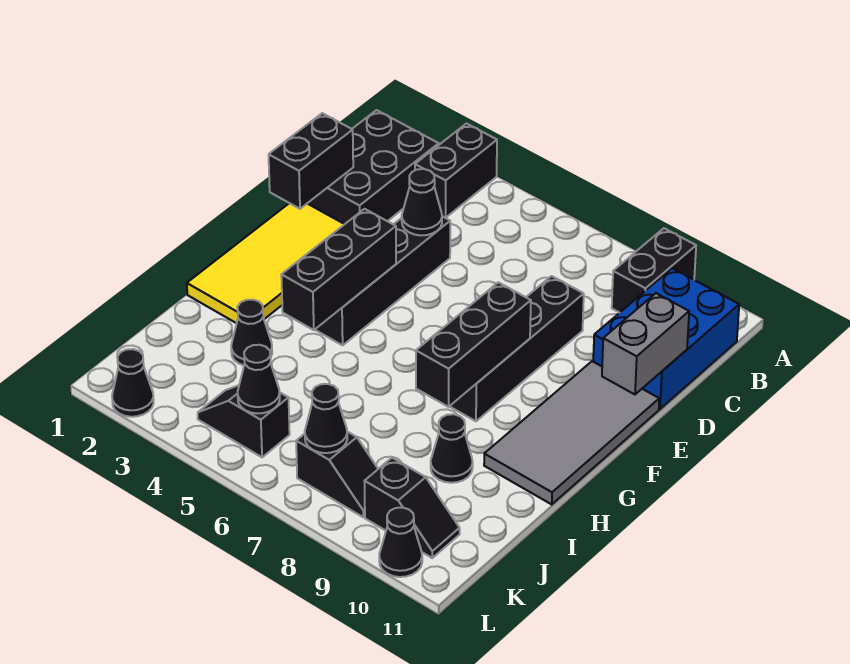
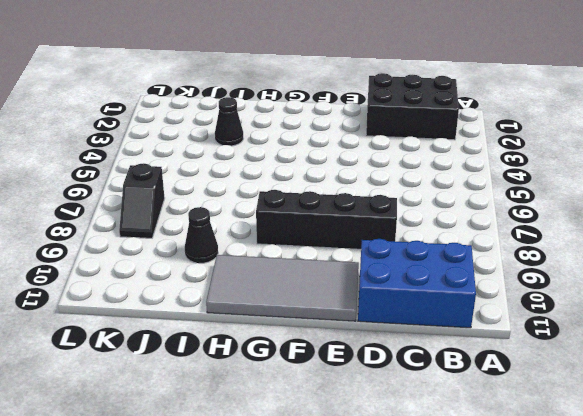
none -> black 1x2 brick [415,124,497,218]
none -> black 1x2 brick [612,228,696,313]
none -> black 1x4 brick [315,216,450,345]

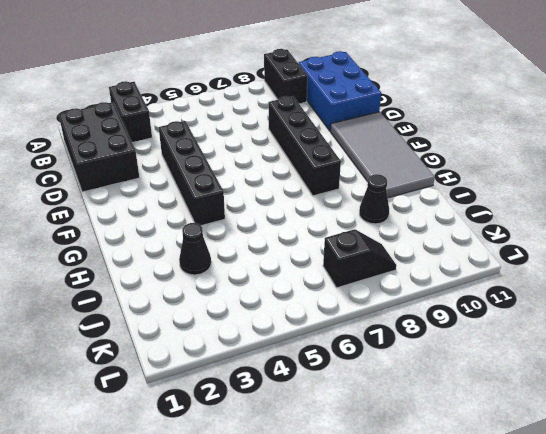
none -> yellow 2x4 tile [187,203,344,323]
none -> black 1x2 slope [198,385,290,457]
none -> black 1x2 slope [365,458,460,558]

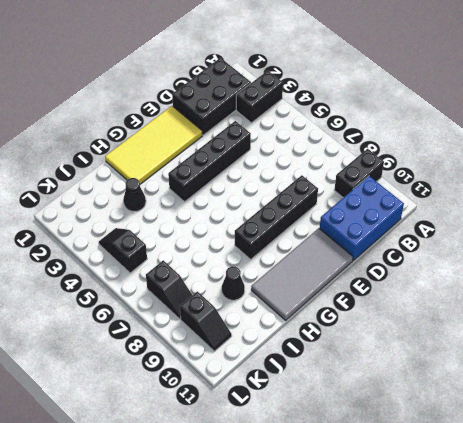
none -> black 1x1 cone [112,349,154,417]
none -> black 1x1 cone [379,507,422,577]
none -> black 1x2 brick [269,113,353,209]

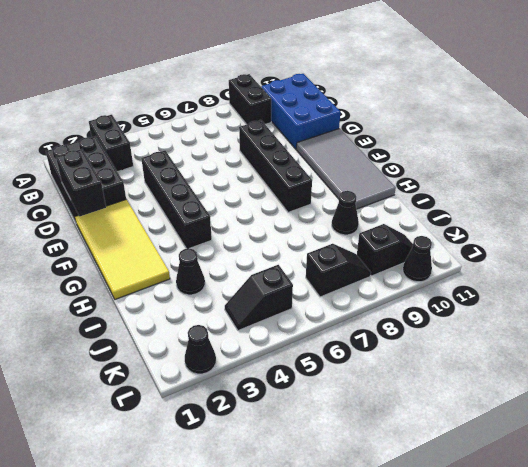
none -> black 1x1 cone [402,169,442,235]
none -> grey 1x2 brick [602,293,689,394]
none -> black 1x3 brick [281,209,396,330]

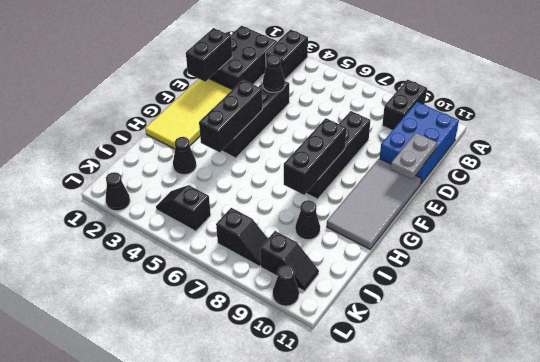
grey 1x2 plate [391,133,437,179] -> grey 1x2 brick [602,293,689,394]
none -> black 1x1 cone [238,345,280,413]
none -> black 1x1 cone [305,384,347,453]

